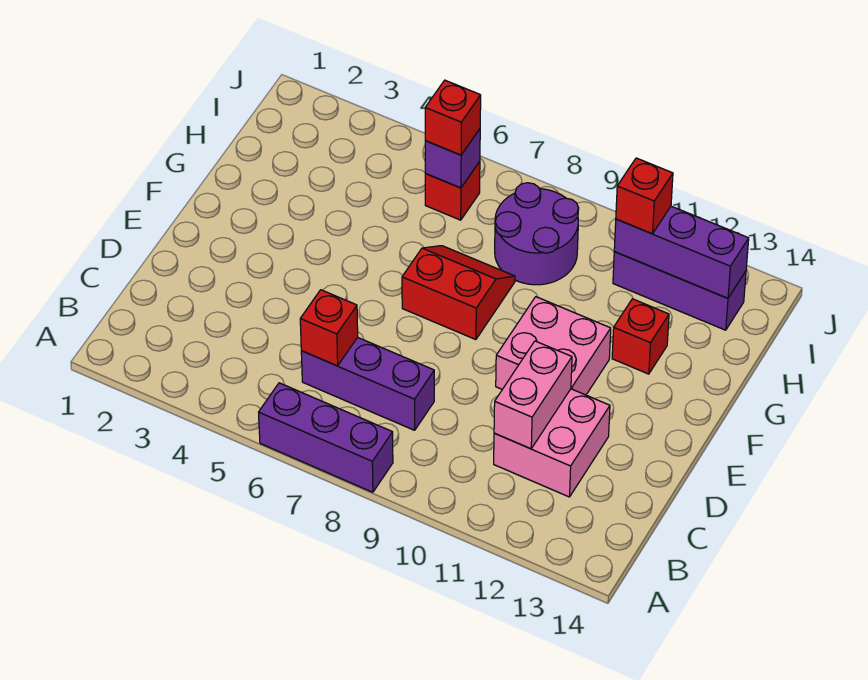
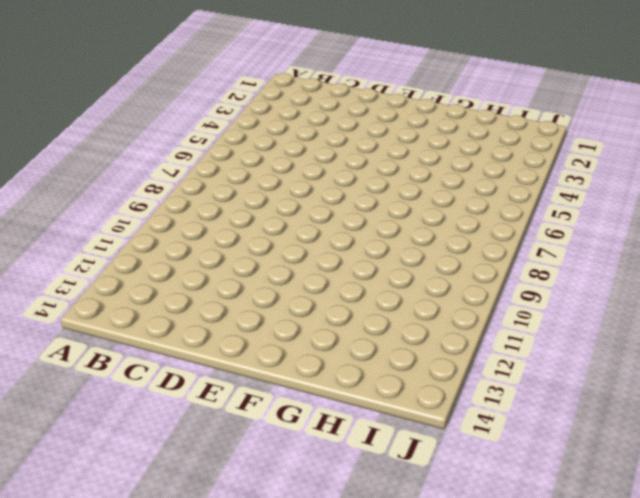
none -> purple 1x3 brick [259,383,393,492]
none -> purple 1x3 brick [301,337,434,430]
none -> pink 2x2 brick [494,389,610,497]

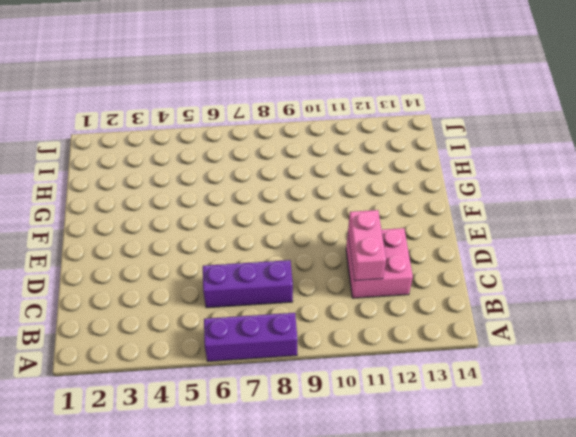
none -> pink 2x2 brick [496,297,611,395]
none -> red 2x2 slope [402,246,515,340]
none -> red 1x1 brick [612,299,669,374]

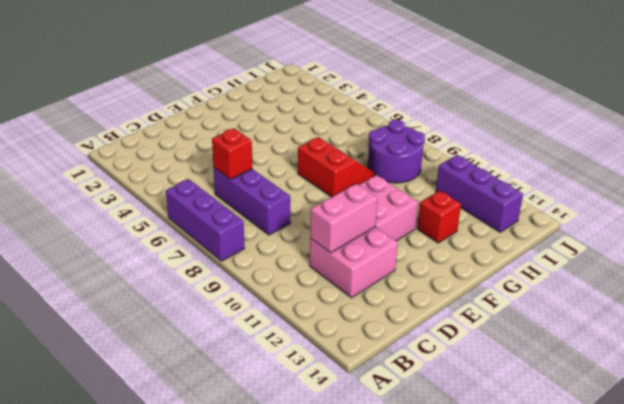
none -> red 1x1 brick [425,161,480,220]
none -> purple 1x1 brick [425,129,480,188]
none -> purple 1x3 brick [614,206,749,298]

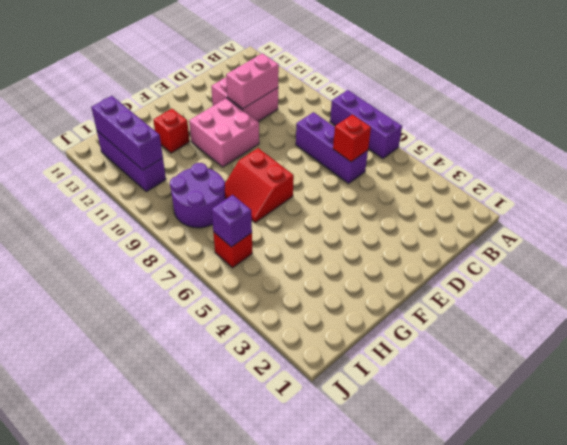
none -> red 1x1 brick [425,80,481,155]
none -> red 1x1 brick [616,158,673,234]

